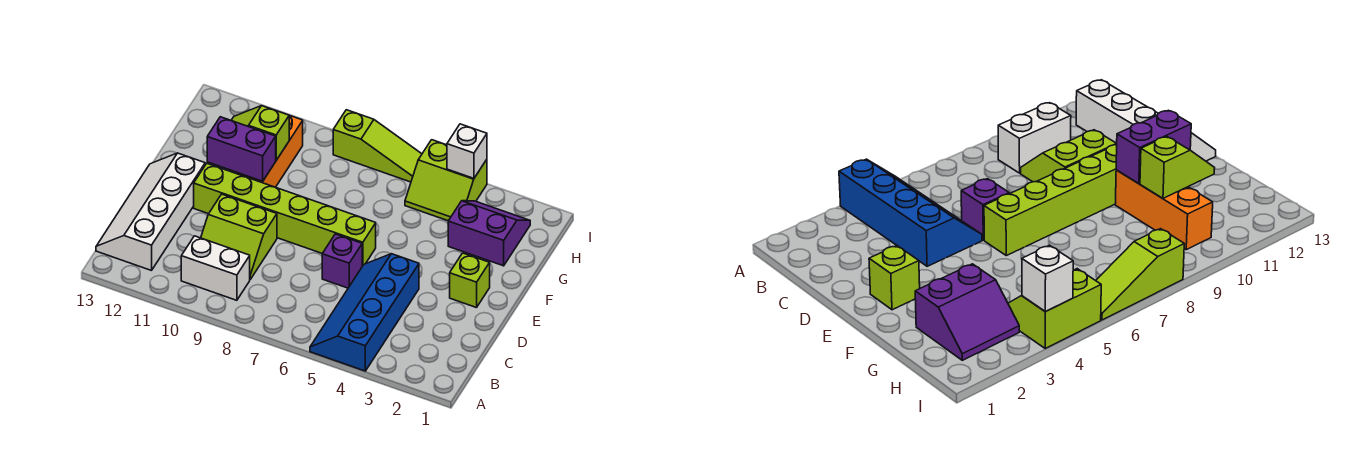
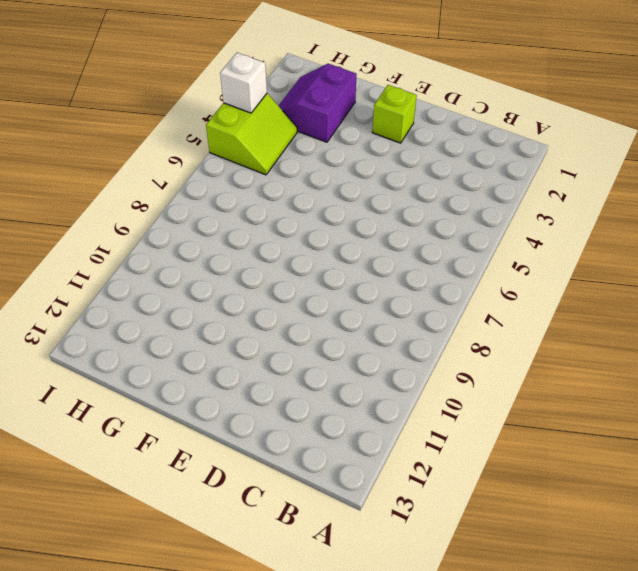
none -> blue 2x4 slope [310,254,419,371]
none -> white 1x2 brick [181,236,250,300]
none -> white 2x4 slope [96,153,205,271]

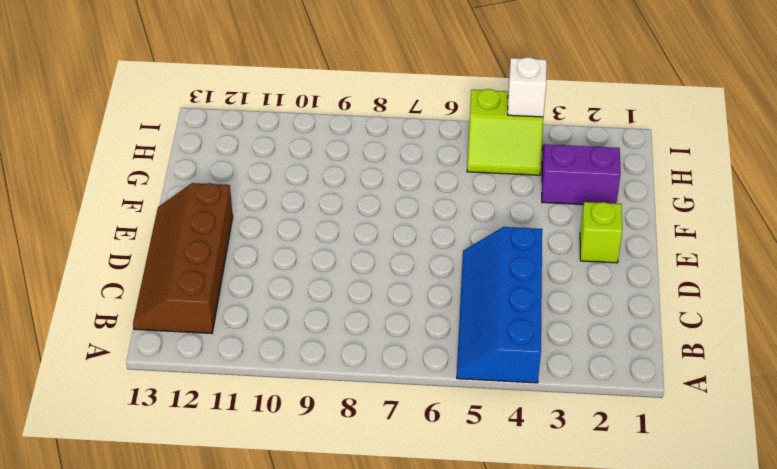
brown 2x4 slope [133,183,233,333] -> white 2x4 slope [96,153,205,271]
none -> white 1x2 brick [181,236,250,300]
none -> lime 2x2 slope [201,194,277,279]
none -> purple 1x1 brick [322,234,362,288]

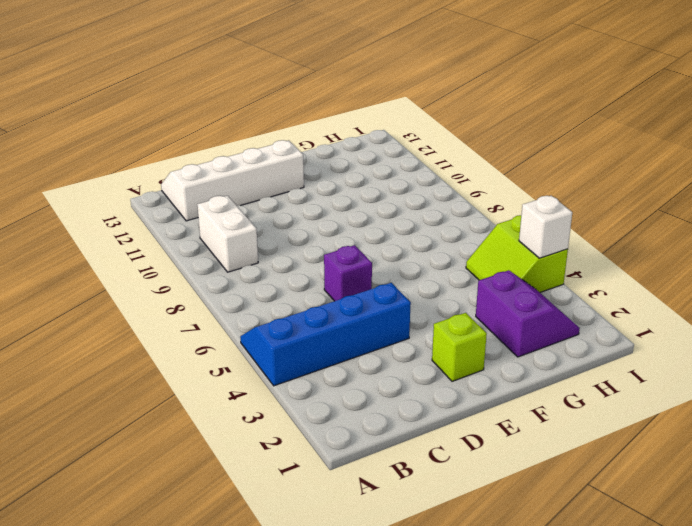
none -> lime 2x2 slope [201,194,277,279]
none -> lime 1x6 brick [194,164,376,266]
none -> orange 1x3 brick [236,116,303,187]

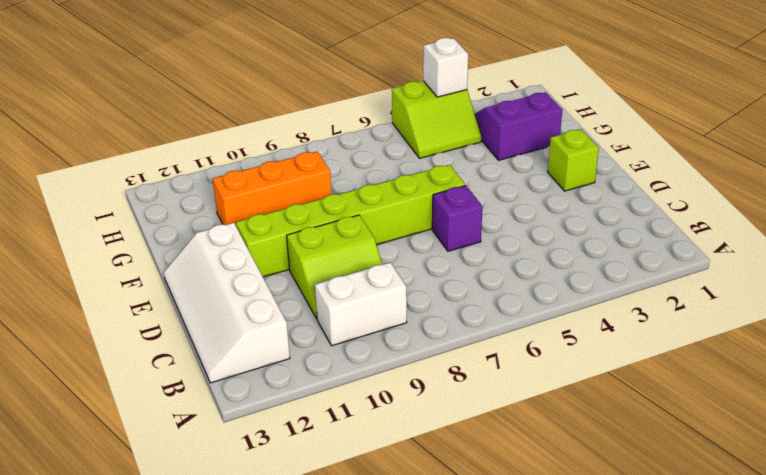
orange 1x3 brick [213,152,331,225] -> orange 1x3 brick turned to [236,116,303,187]
none -> blue 2x4 slope [310,254,419,371]
none -> lime 1x3 slope [333,110,422,182]
none -> purple 1x2 brick [207,117,276,181]

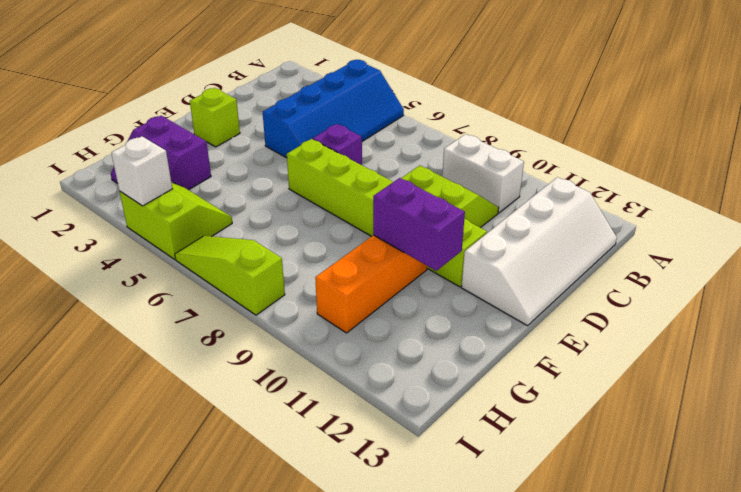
none -> lime 1x2 slope [231,106,289,160]

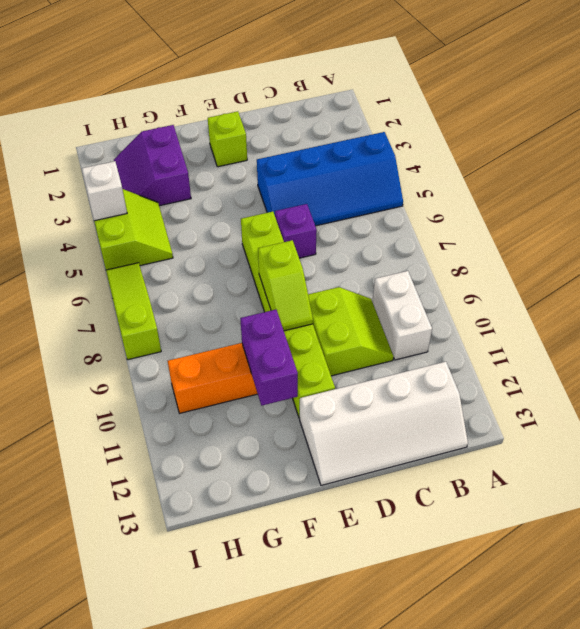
lime 1x2 slope [258,240,313,331] -> lime 1x2 slope moved to [231,106,289,160]

